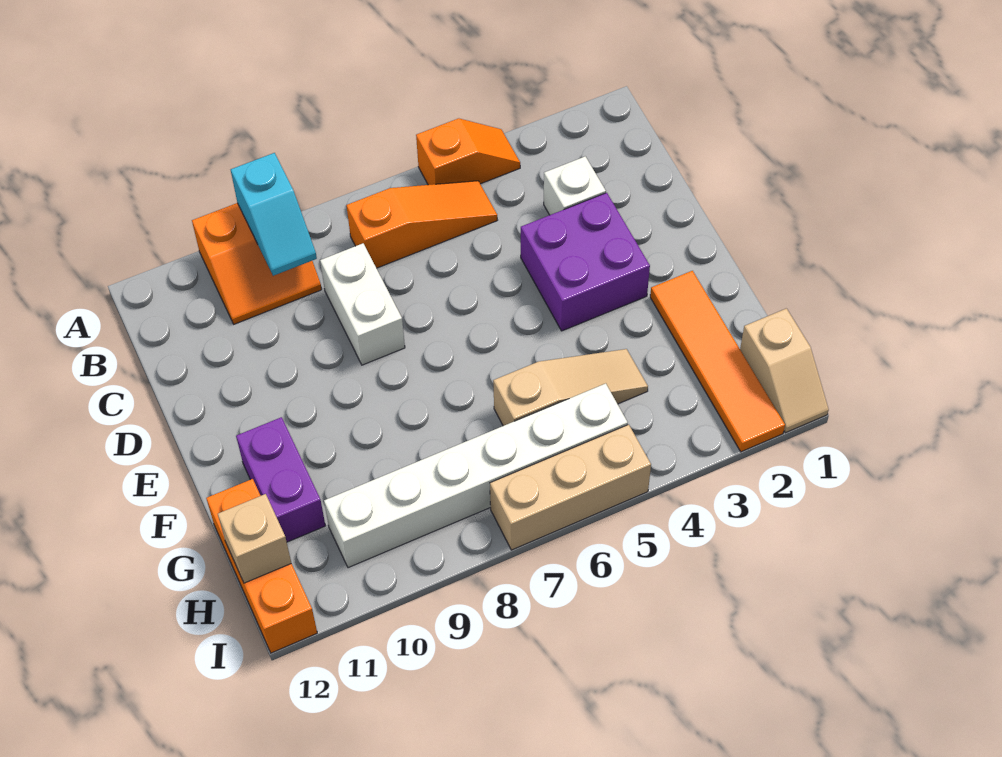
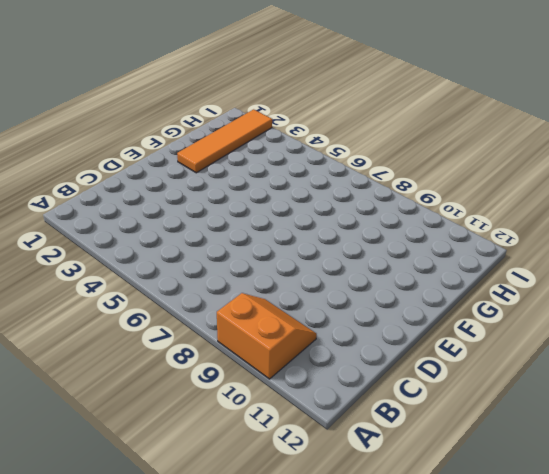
none -> orange 1x2 slope [416,118,520,185]
none -> orange 1x3 slope [347,181,497,268]
none -> white 1x1 brick [544,156,606,215]

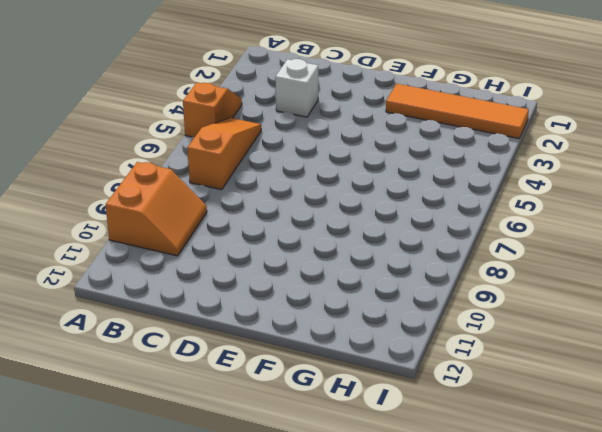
none -> white 1x2 brick [320,243,405,365]
none -> purple 2x2 brick [521,193,650,331]
none -> purple 1x2 brick [236,417,325,542]

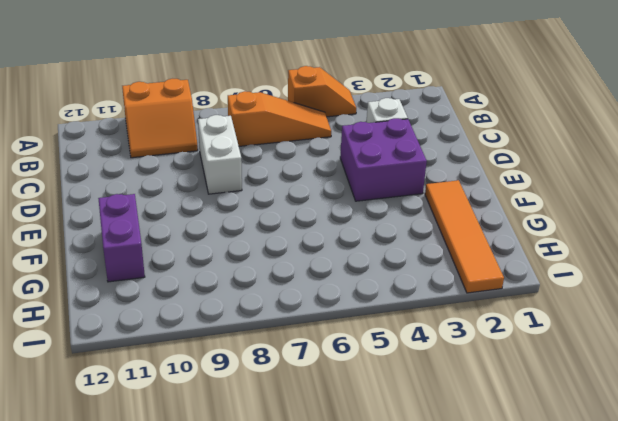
none -> tan 1x3 slope [493,349,648,426]
none -> orange 1x3 brick [206,479,317,653]
none -> tan 1x2 slope [740,308,829,433]

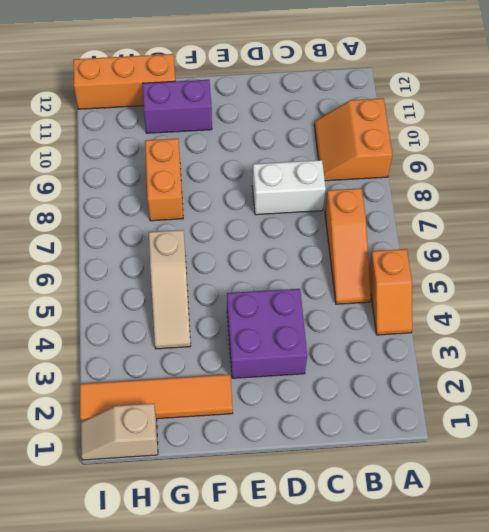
orange 1x2 brick [145,139,183,221] -> none
none -> white 1x1 brick [544,156,606,215]
none -> white 1x6 brick [324,383,628,568]
none -> tan 1x3 brick [490,425,651,550]

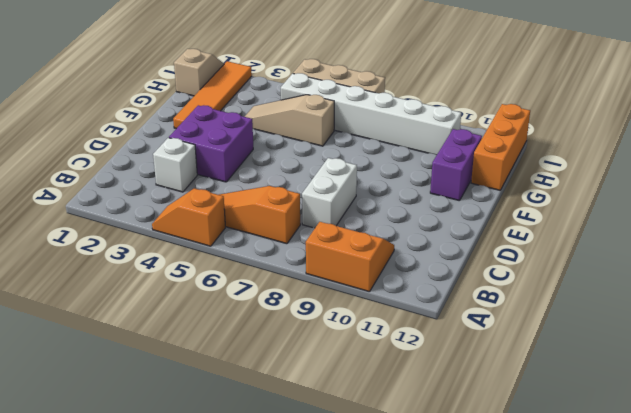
none -> cyan 1x2 slope [231,153,317,276]
none -> tan 1x1 brick [218,494,291,583]

